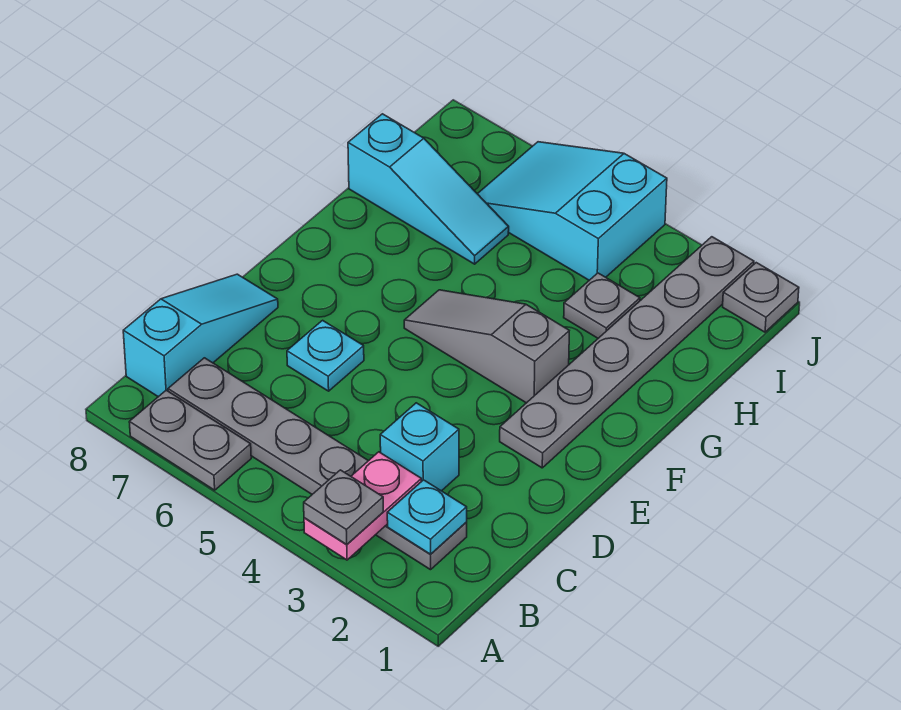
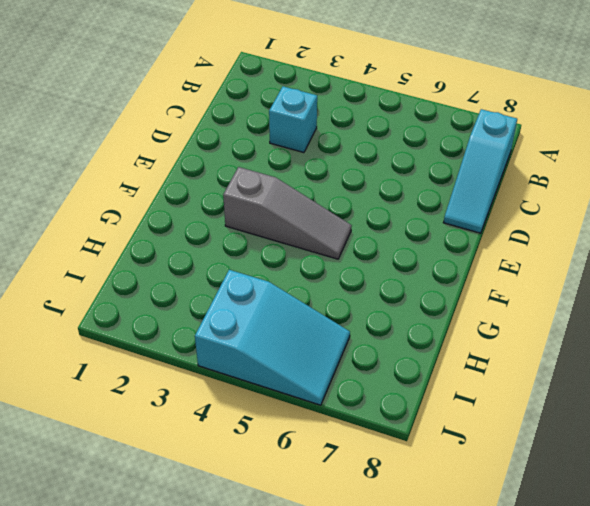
none -> grey 1x2 plate [129,390,251,490]
none -> grey 1x6 plate [168,358,467,570]
none -> cyan 1x1 plate [287,320,364,391]

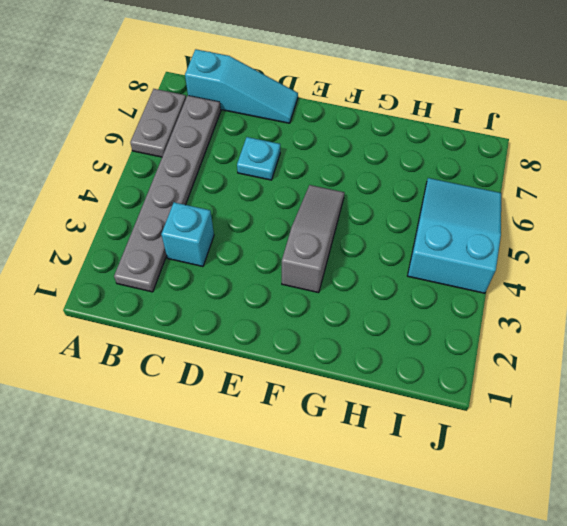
none -> grey 1x6 plate [500,237,754,468]
none -> grey 1x1 plate [564,273,640,338]
none -> cyan 1x3 slope [348,114,509,264]

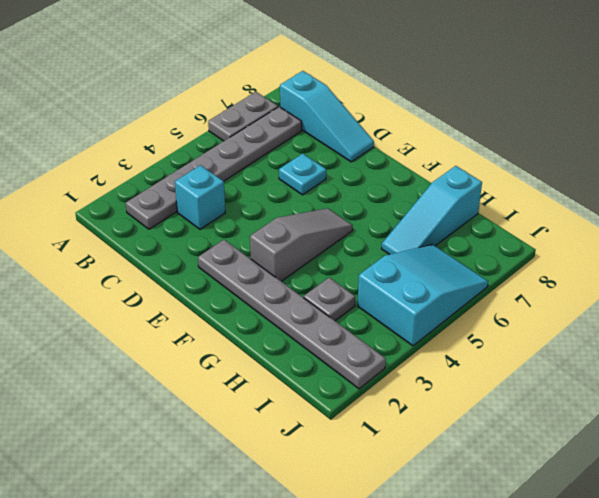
none -> grey 1x1 plate [723,263,799,332]
none -> pink 1x2 plate [304,452,421,560]
none -> cyan 1x1 plate [387,480,467,554]

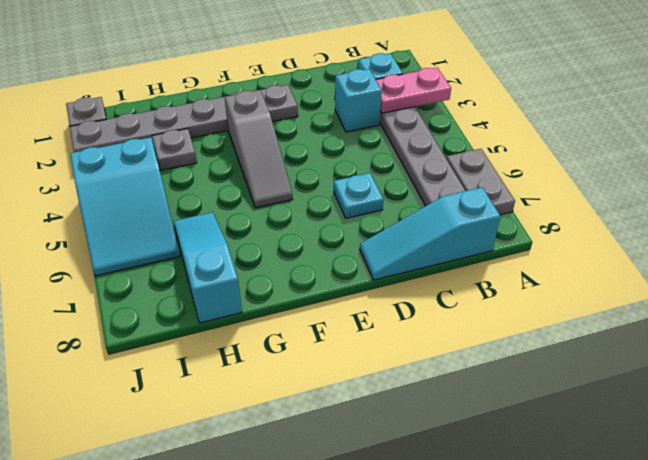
none -> grey 1x1 plate [304,470,383,545]

